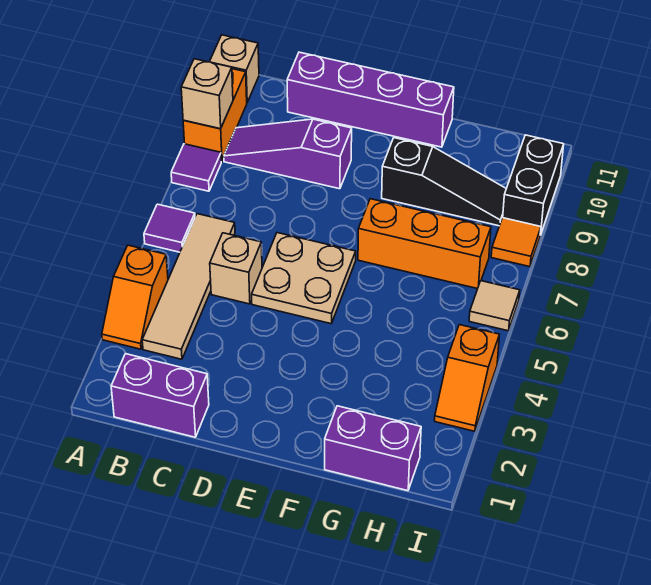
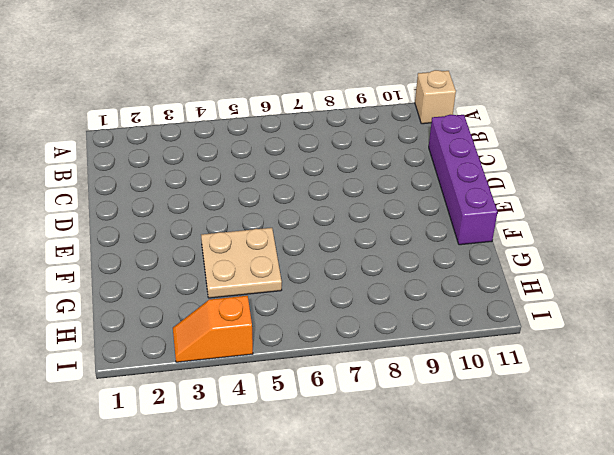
tan 2x2 plate [201,228,282,298] -> tan 2x2 plate moved to [252,233,356,324]
none -> orange 1x2 slope [102,245,168,349]
none -> purple 1x1 tile [144,204,195,252]
none -> purple 1x1 tile [171,144,221,191]

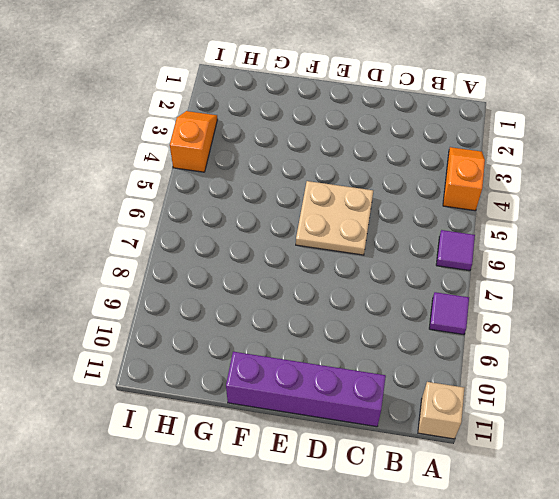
none -> orange 1x2 brick [183,69,247,161]
none -> purple 1x2 brick [111,354,209,437]
none -> tan 1x4 tile [142,214,235,359]

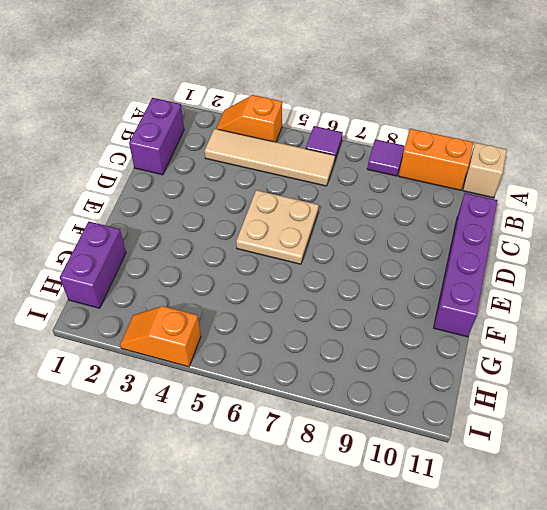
none -> purple 1x3 slope [224,119,352,189]
none -> tan 1x1 brick [210,233,262,304]
none -> orange 1x3 brick [358,199,491,289]

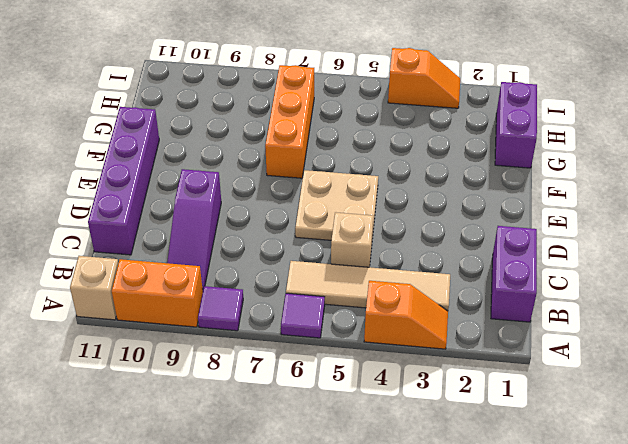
none -> black 1x3 slope [382,138,506,226]
none -> tan 1x1 tile [469,281,520,331]
none -> orange 1x1 tile [491,218,541,267]

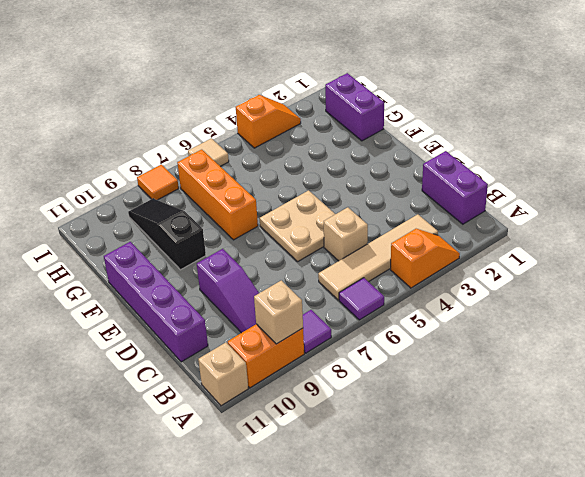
none -> black 1x2 brick [503,135,564,235]

